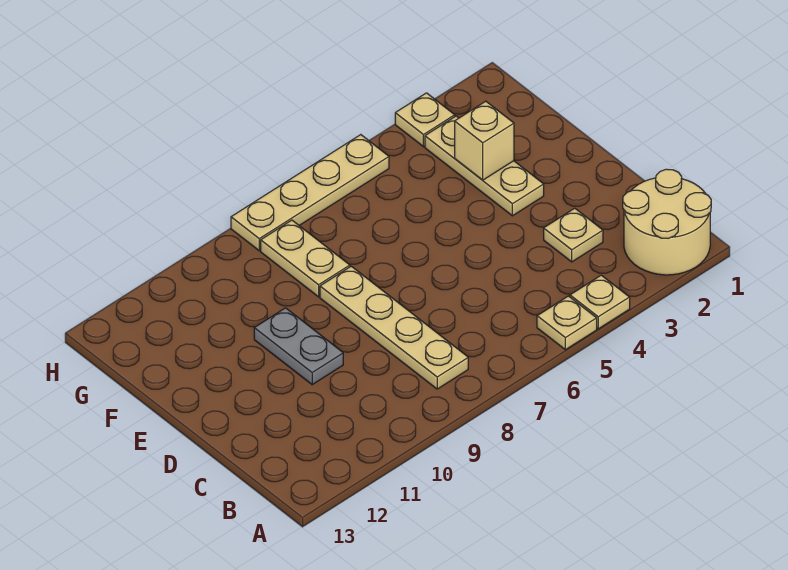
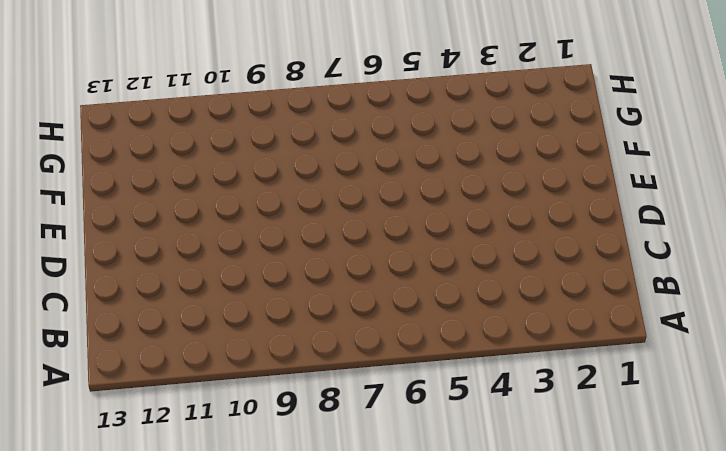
none -> tan 2x2 round brick [623,169,711,275]
none -> tan 1x1 plate [570,275,630,329]

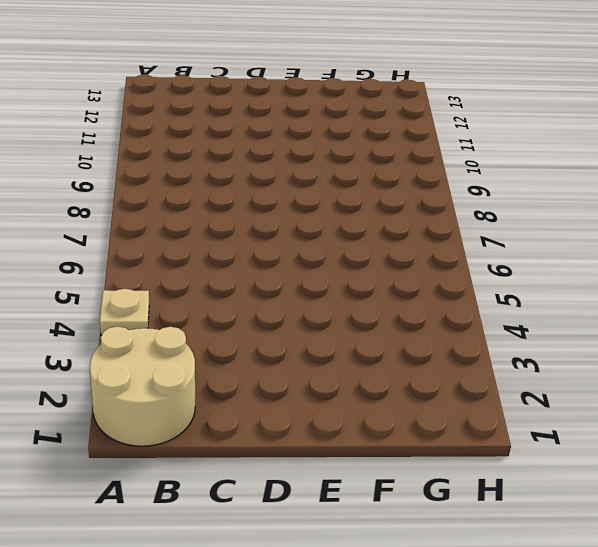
none -> tan 1x1 plate [537,296,597,350]
none -> tan 1x4 plate [320,266,468,389]

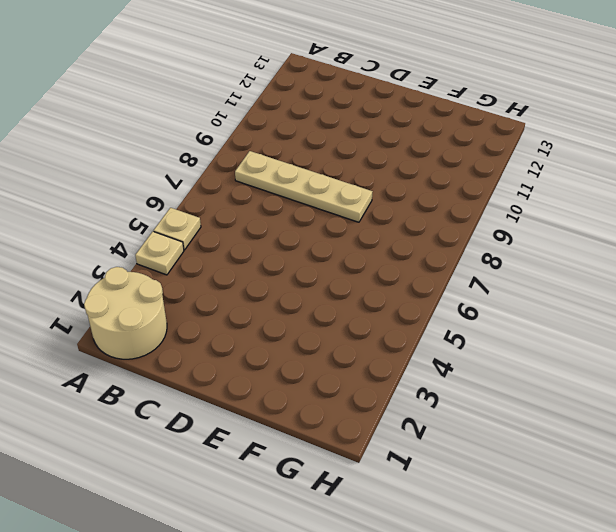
none -> tan 1x1 plate [544,208,603,262]
none -> grey 1x2 plate [254,308,343,385]

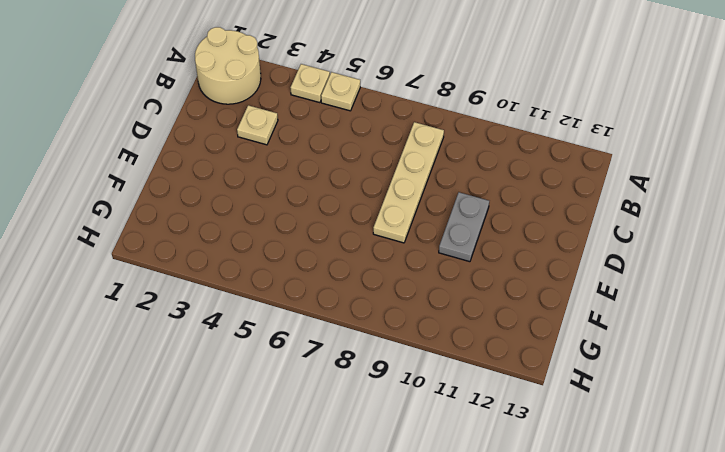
none -> tan 1x3 plate [425,116,544,216]
none -> tan 1x2 plate [261,220,350,297]

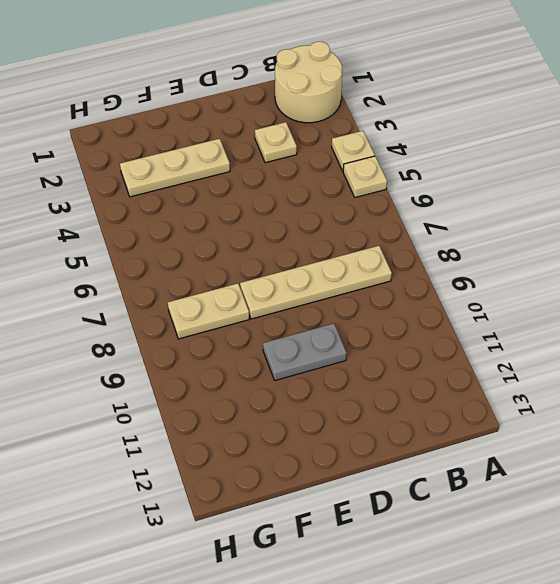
none -> tan 1x1 plate [395,93,455,147]
none -> tan 1x4 plate [231,135,389,251]

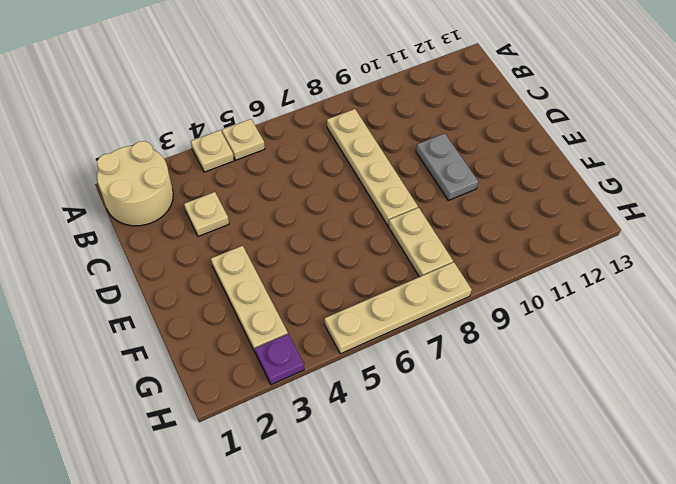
purple 1x1 plate [255,334,304,385] -> tan 1x1 plate [395,93,455,147]
none -> tan 1x1 brick [455,101,514,180]

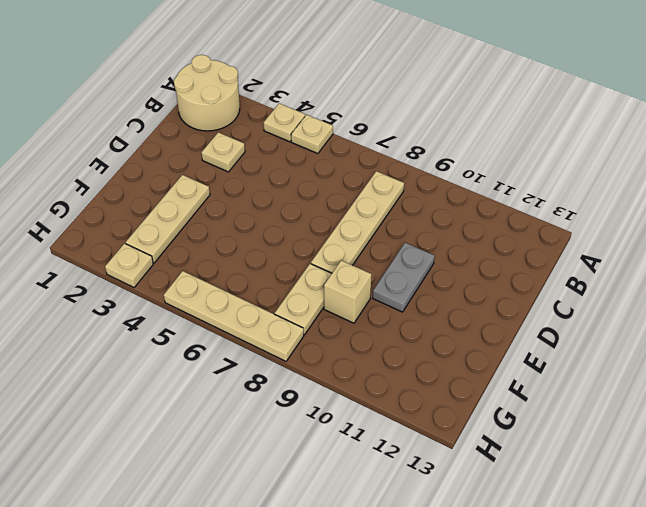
tan 1x1 brick [324,260,372,323] -> tan 1x1 brick moved to [455,101,514,180]

